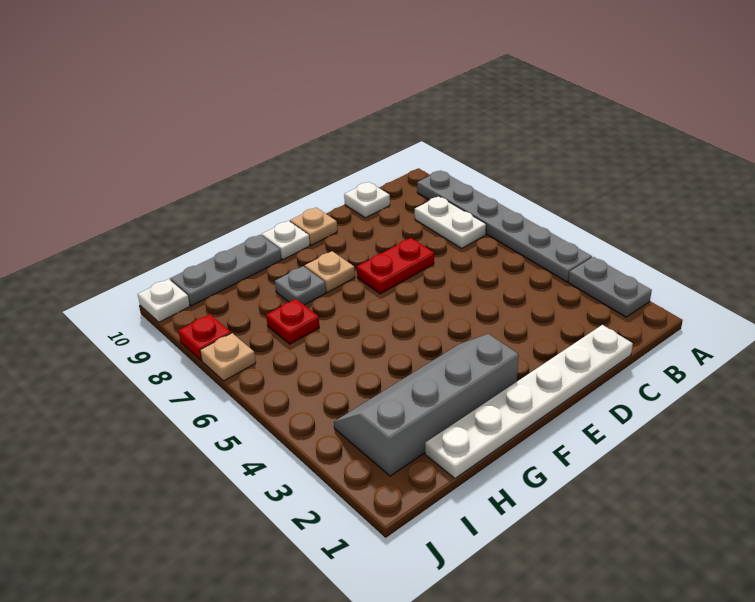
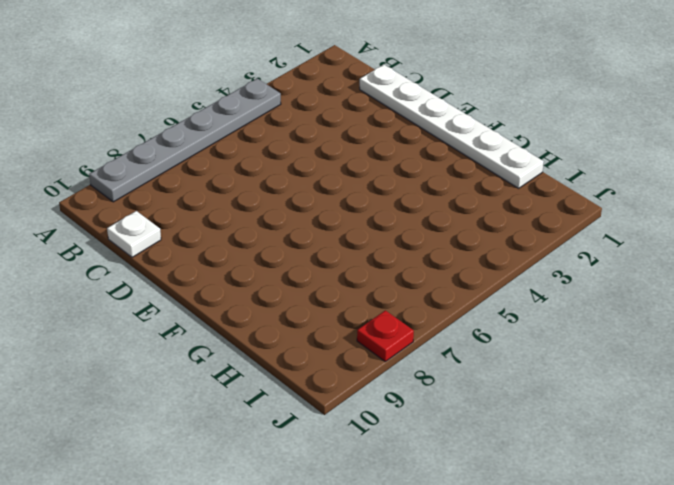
none -> grey 1x2 plate [568,257,652,317]
none -> white 1x2 plate [415,196,486,248]
none -> red 1x2 plate [357,238,434,294]

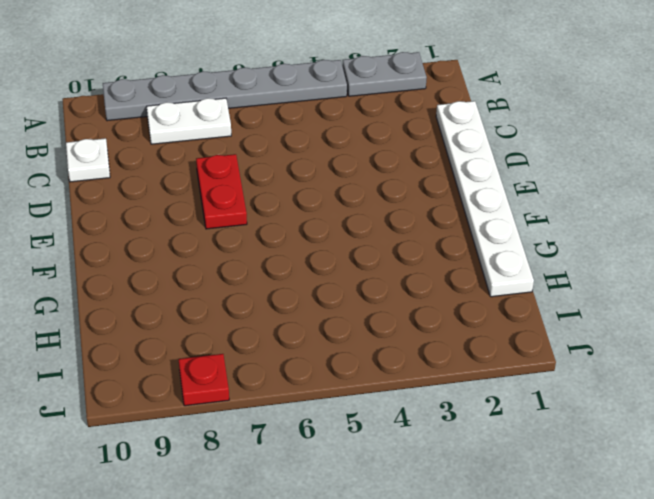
none -> tan 1x1 plate [290,208,337,245]
none -> grey 2x4 slope [334,334,519,476]
none -> tan 1x1 plate [305,251,355,292]

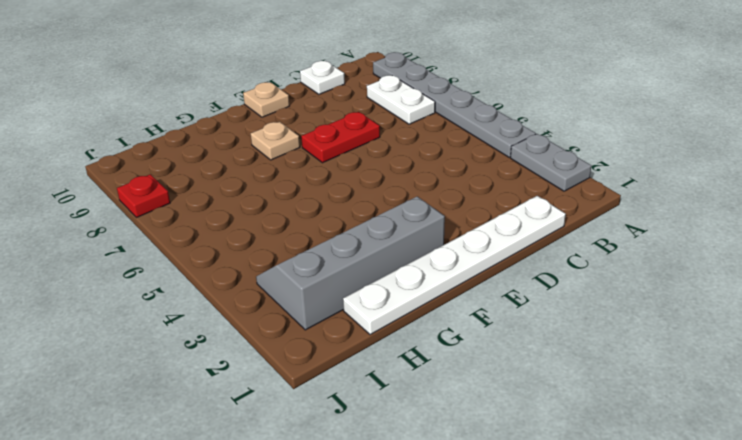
none -> white 1x1 plate [262,221,310,259]
none -> grey 1x1 plate [275,266,326,305]
none -> grey 1x3 plate [170,235,281,306]

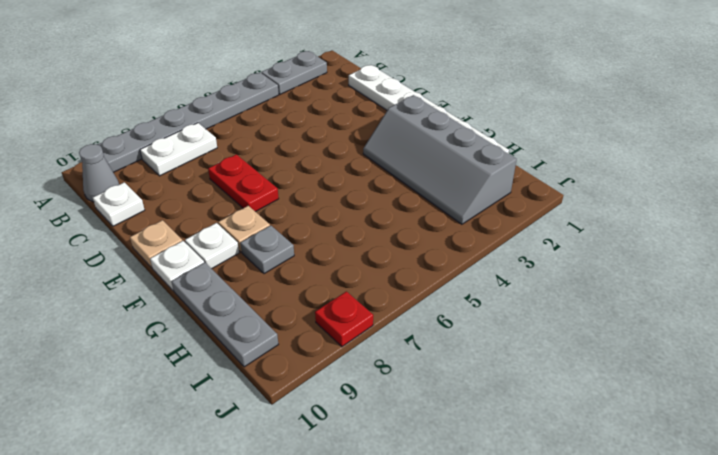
grey 1x1 cone [79,144,119,202] -> none
white 1x1 plate [185,223,239,269] -> white 1x1 plate moved to [138,279,190,322]
none -> red 1x1 plate [266,299,319,344]
none -> tan 1x1 plate [200,333,256,381]

